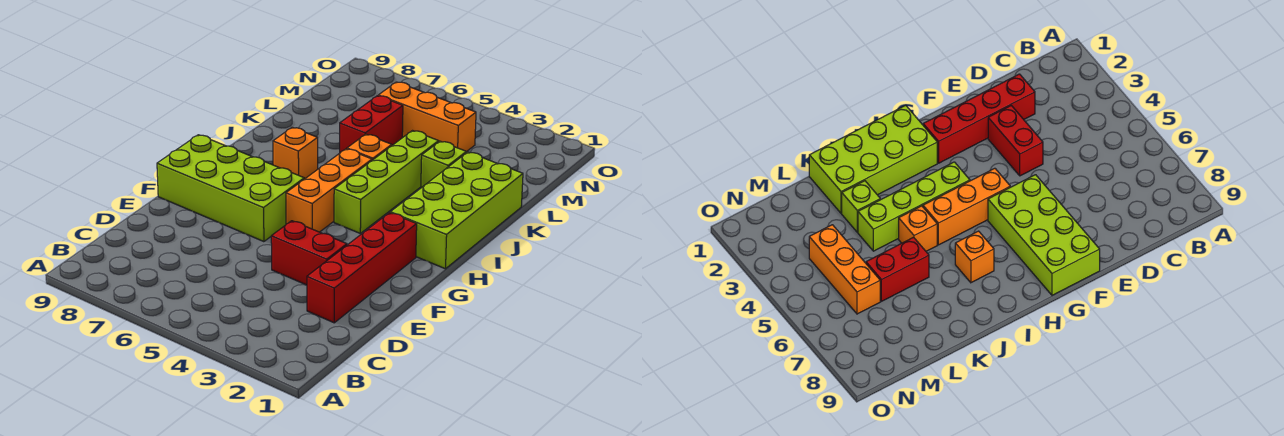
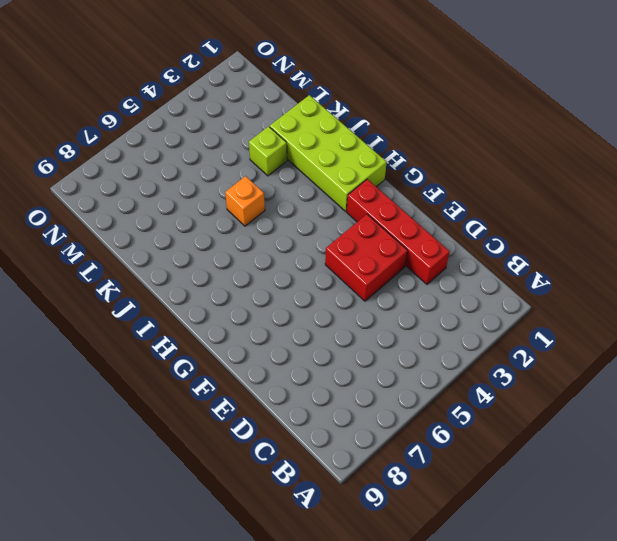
red 2x2 brick [325,214,408,301] -> red 1x2 brick [271,221,347,285]
none -> lime 2x4 brick [157,135,304,242]
none -> orange 1x3 brick [286,149,372,232]

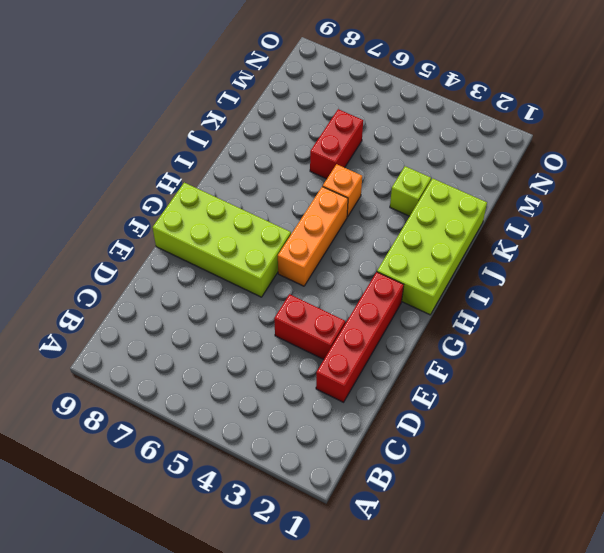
none -> lime 1x4 brick [334,131,439,233]
none -> orange 1x1 brick [273,127,318,179]

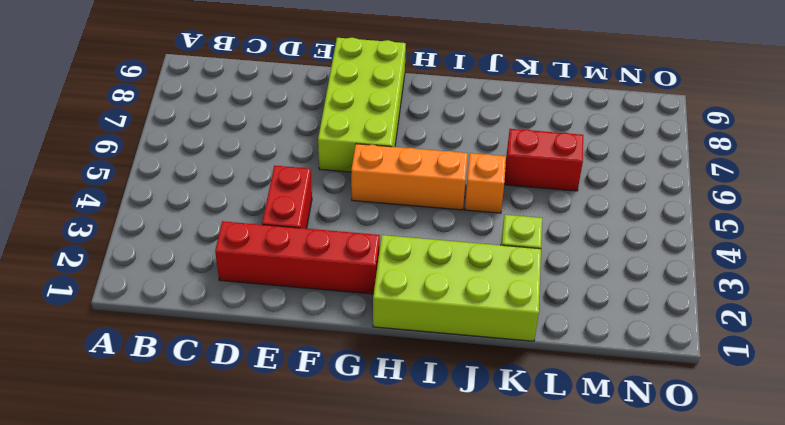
none -> lime 1x4 brick [334,131,439,233]
none -> orange 1x1 brick [273,127,318,179]

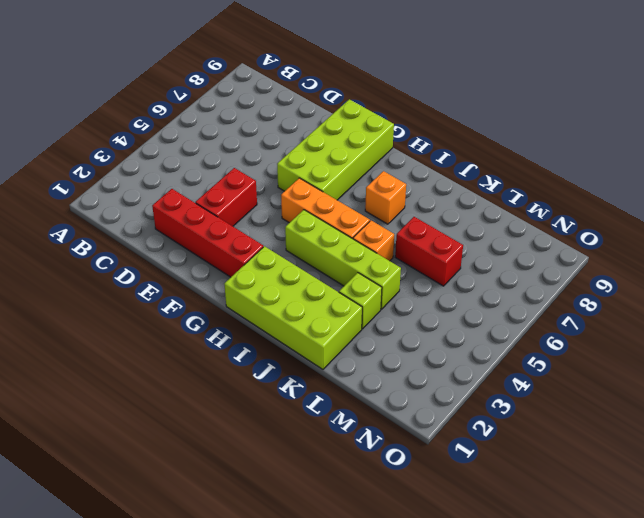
none -> orange 1x3 brick [378,82,476,152]

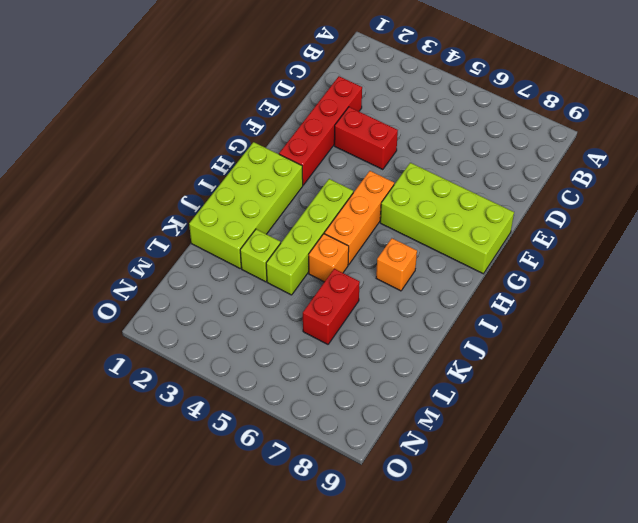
none -> orange 1x3 brick [378,82,476,152]

